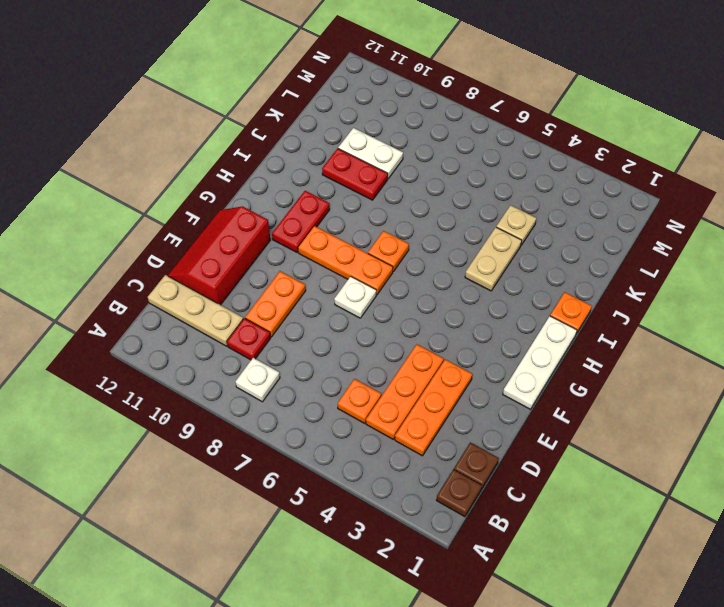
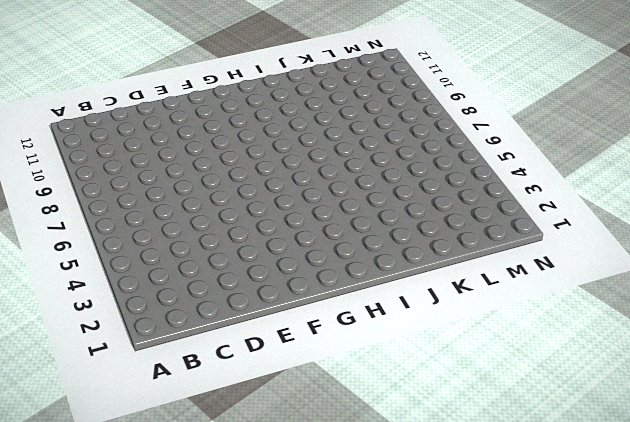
none -> brown 1x1 plate [436,470,482,517]
none -> white 1x1 plate [236,358,280,402]
none -> brown 1x1 plate [454,443,499,488]

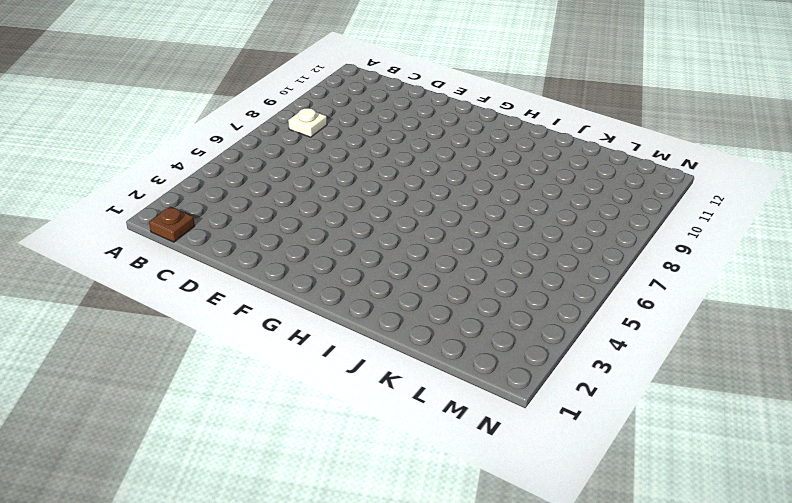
none -> brown 1x1 plate [454,443,499,488]
none -> orange 1x3 plate [395,359,472,456]
none -> orange 1x3 plate [366,344,444,439]

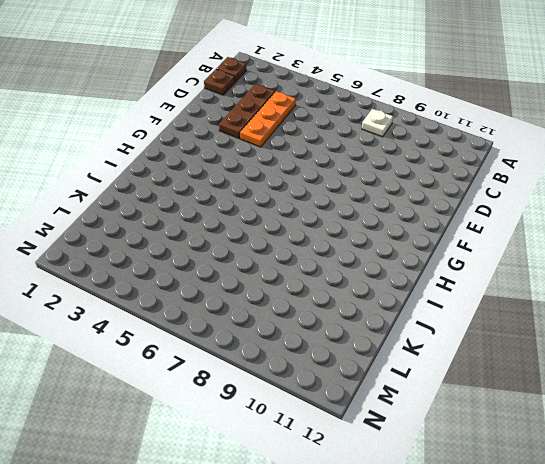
brown 1x3 plate [219,84,275,138] -> orange 1x3 plate [395,359,472,456]
none -> orange 1x1 plate [338,379,381,423]
none -> red 1x1 plate [227,318,271,360]
none -> tan 1x3 plate [148,275,243,346]

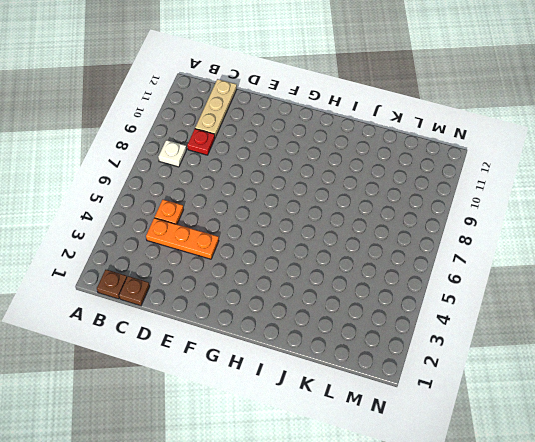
none -> orange 1x3 plate [395,359,472,456]
none -> orange 1x2 plate [245,271,306,337]
none -> red 2x3 slope [168,207,270,305]

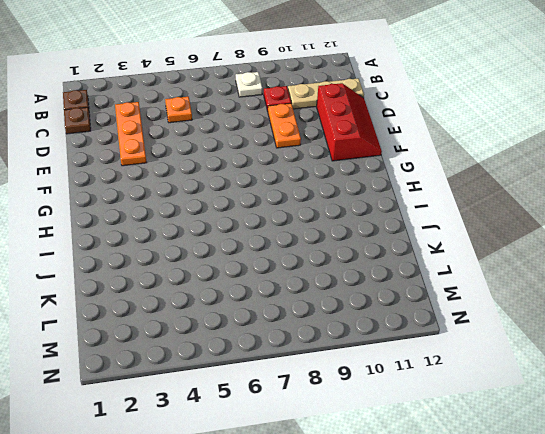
none -> orange 1x3 plate [366,344,444,439]
none -> white 1x3 plate [503,316,577,409]
none -> white 1x1 plate [334,276,376,318]

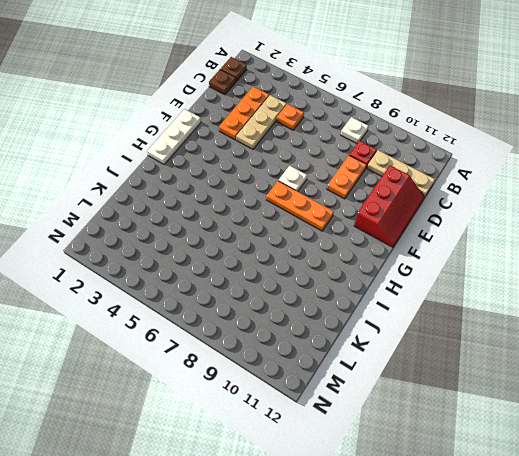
tan 1x3 plate [236,95,286,149] -> orange 1x3 plate [366,344,444,439]
none -> red 1x2 plate [272,191,330,252]
none -> orange 1x1 plate [368,231,409,271]
none -> orange 1x1 plate [550,292,592,334]

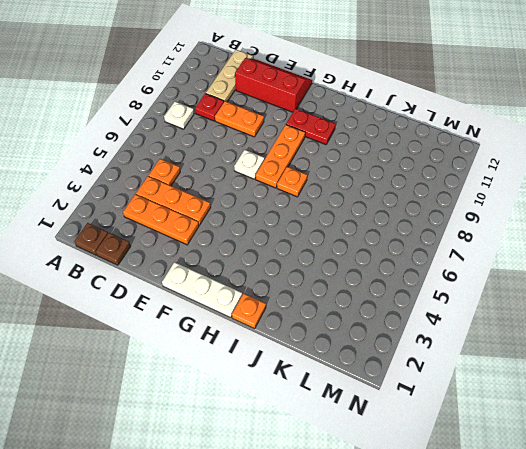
none -> tan 1x2 plate [465,227,522,291]
none -> red 1x2 plate [322,148,388,200]
none -> tan 1x1 plate [496,205,536,245]

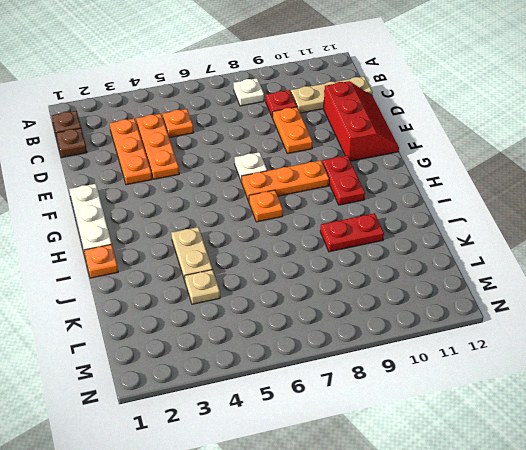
none -> white 1x2 plate [338,128,403,179]

